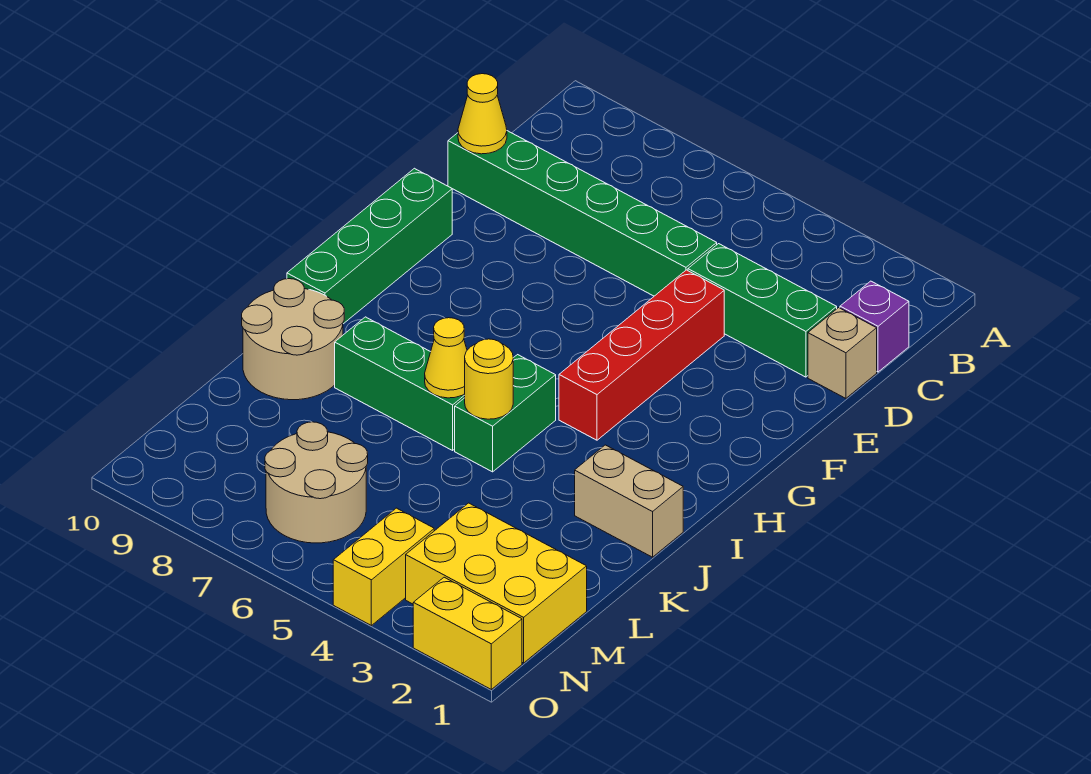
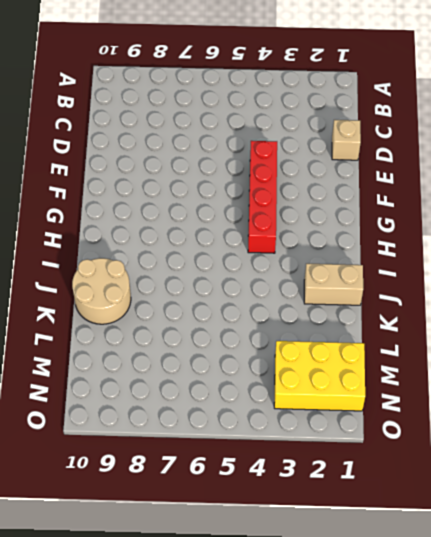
none -> purple 1x1 brick [840,281,909,372]
none -> green 1x3 brick [688,244,837,377]
none -> green 1x6 brick [448,131,717,296]

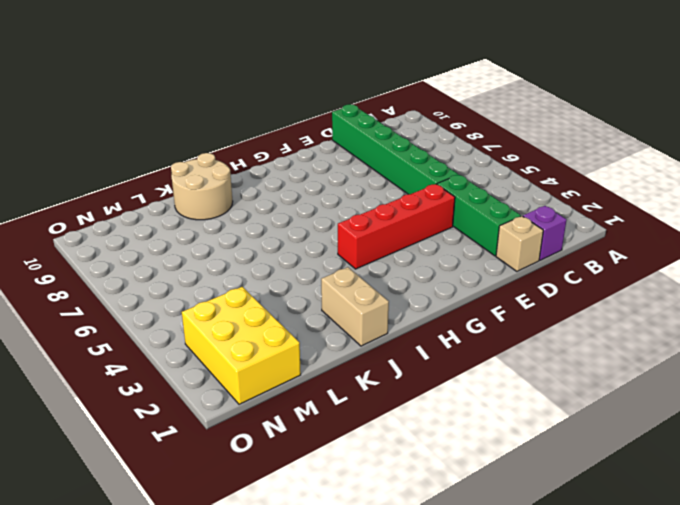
none -> green 1x4 brick [287,168,452,324]
none -> green 1x2 brick [455,355,556,472]
none -> green 1x3 brick [335,317,465,450]

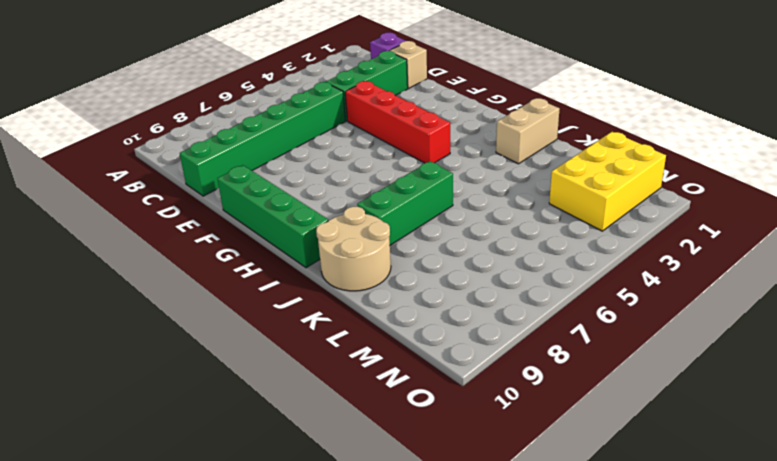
none -> green 1x2 brick [455,355,556,472]
none -> tan 2x2 round brick [265,422,368,543]
none -> yellow 1x2 brick [333,508,434,625]

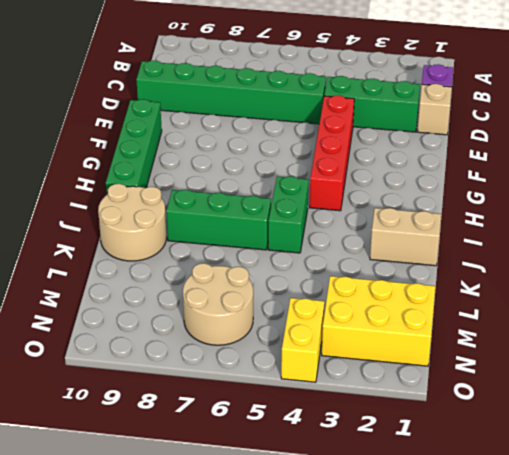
none -> yellow 1x2 brick [413,577,522,689]
none -> yellow 1x1 cone [458,74,507,154]
none -> yellow 1x1 round brick [465,339,513,419]

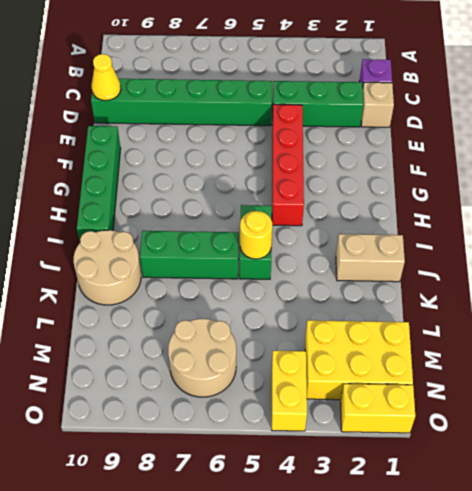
none -> yellow 1x1 cone [425,318,467,398]

